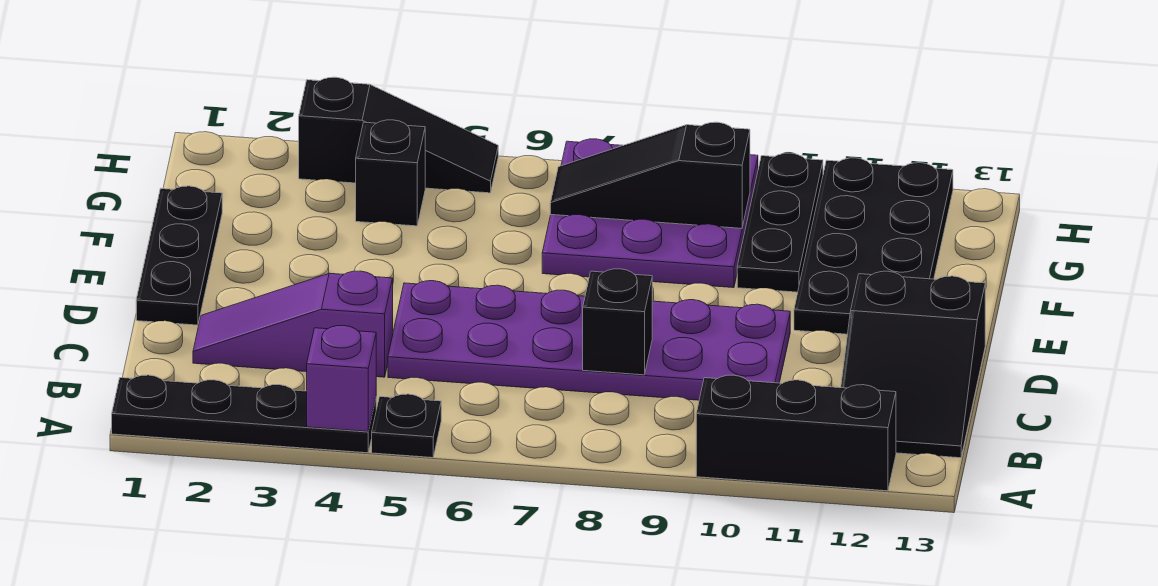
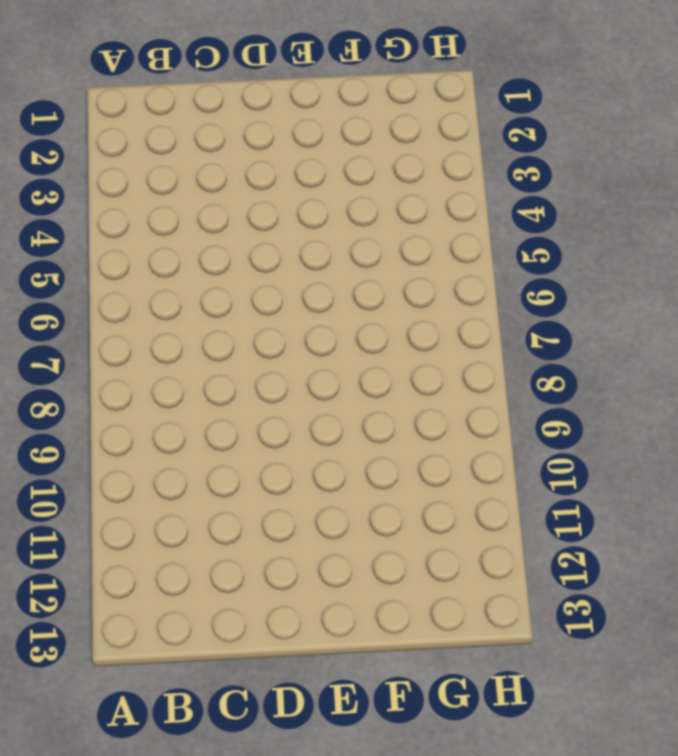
none -> black 1x4 plate [112,375,376,453]
none -> black 1x1 plate [372,394,441,458]
none -> black 1x3 brick [696,375,896,491]

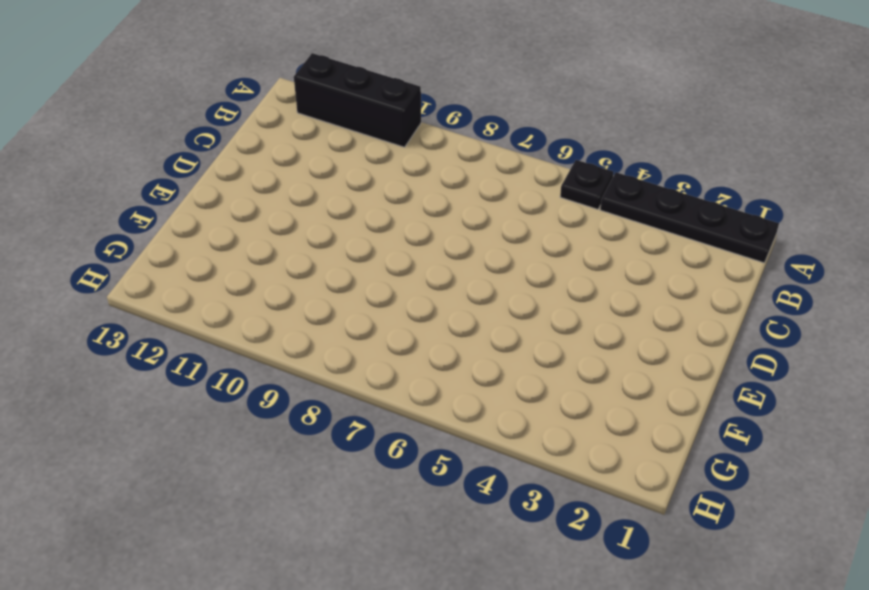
none -> black 2x3 slope [841,271,985,458]
none -> purple 1x3 slope [193,271,393,377]
none -> purple 2x6 plate [388,281,790,400]

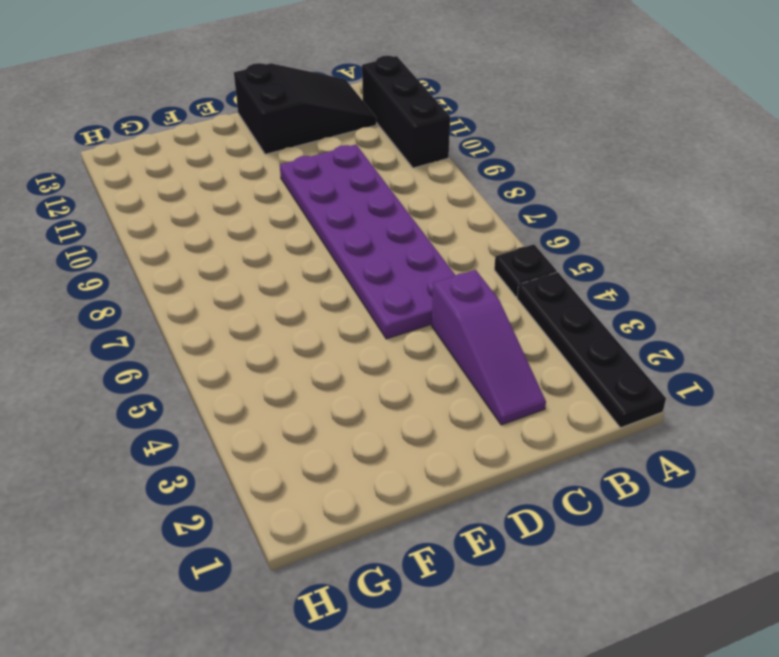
none -> black 1x3 plate [136,186,222,325]
none -> black 2x4 plate [794,158,953,334]
none -> purple 3x3 plate [542,139,758,288]

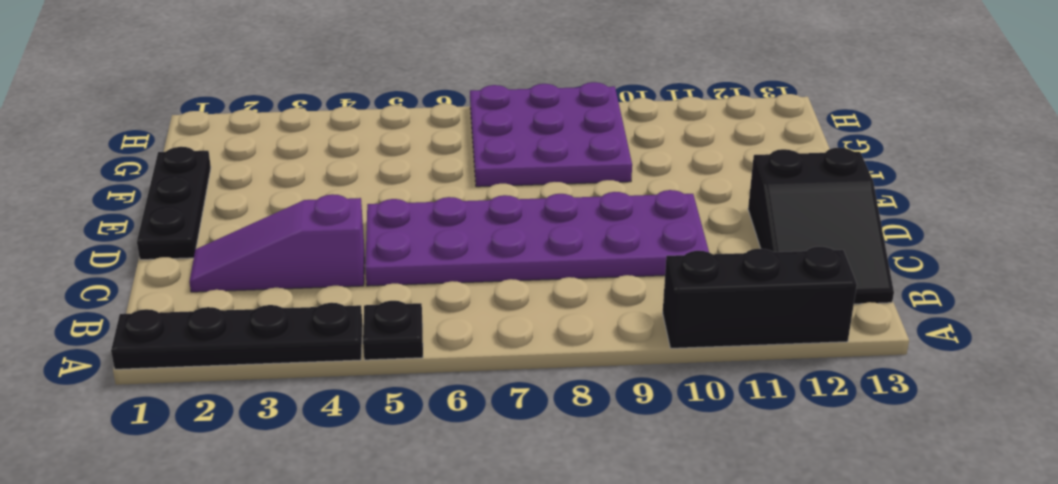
none -> black 2x4 plate [794,158,953,334]
none -> black 1x3 plate [737,153,823,292]
none -> black 1x1 brick [356,120,425,226]

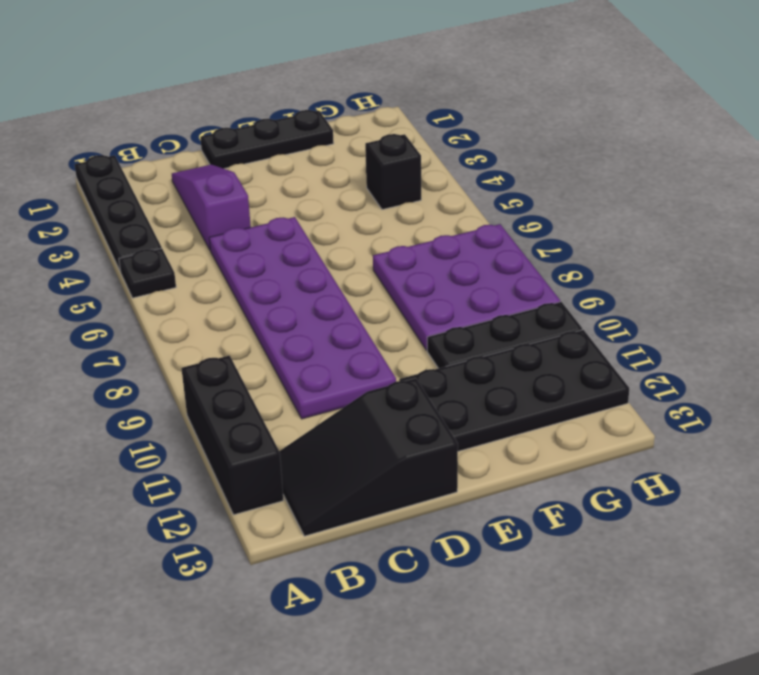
none -> black 1x3 slope [299,77,498,193]
none -> purple 1x1 brick [307,325,376,432]
none -> black 1x1 brick [583,269,652,375]

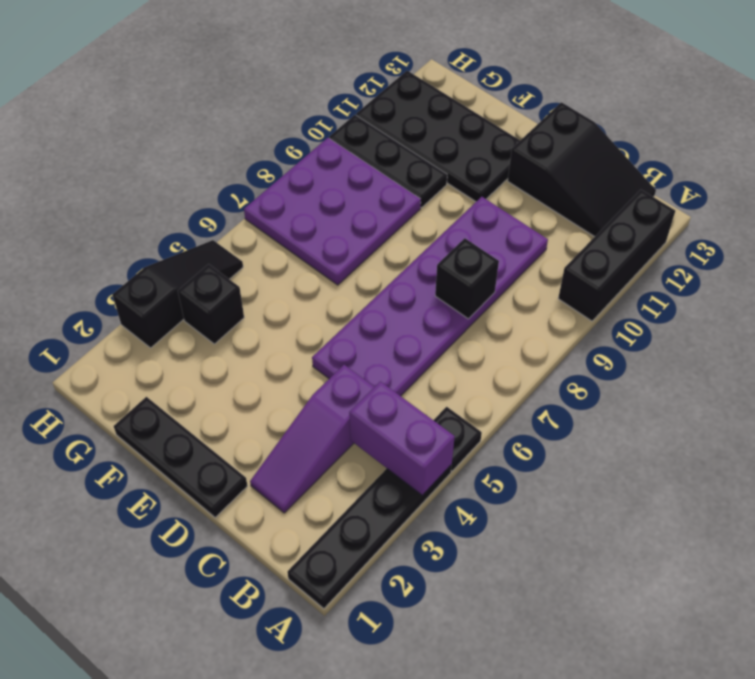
purple 1x2 brick [349,381,455,495] -> purple 1x1 brick [307,325,376,432]
none -> black 1x3 slope [550,122,750,228]

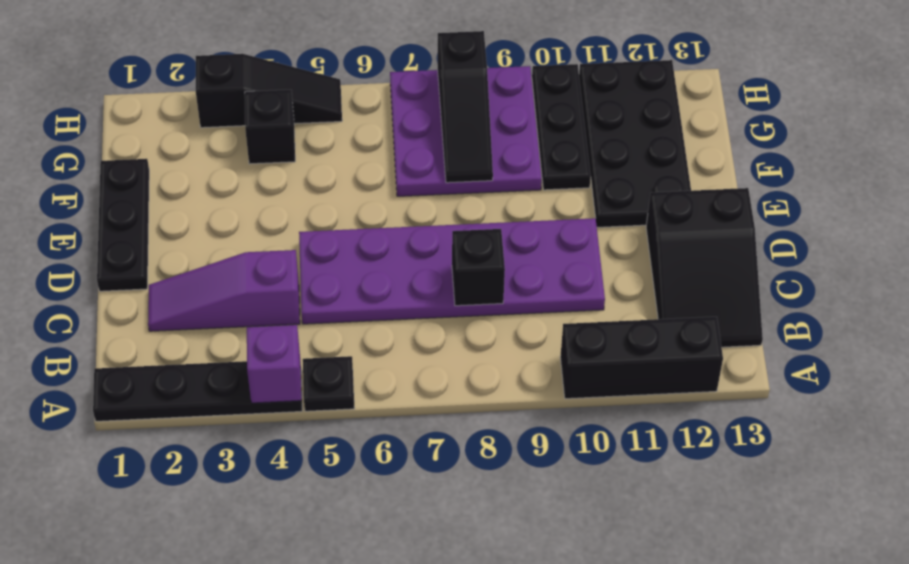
black 1x3 slope [438,31,493,183] -> black 1x3 slope turned to [550,122,750,228]

